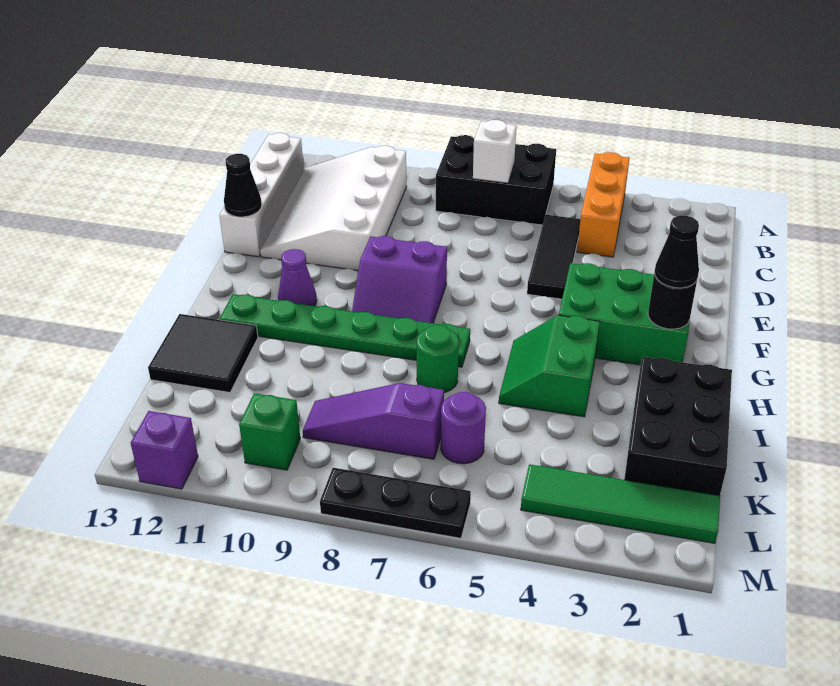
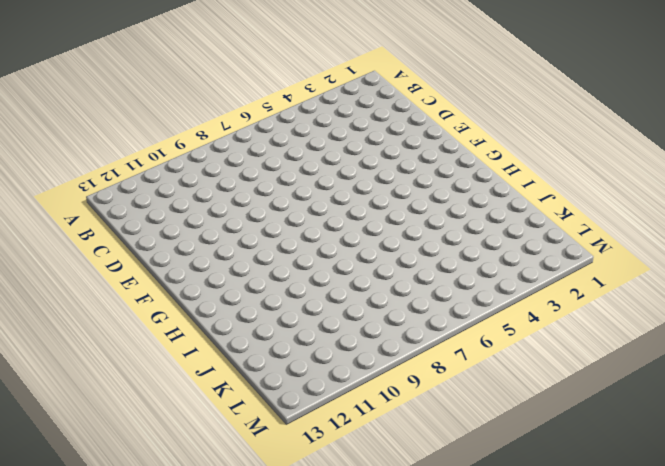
none -> orange 1x3 brick [577,152,630,257]
none -> black 2x3 brick [436,135,556,225]
none -> white 3x4 slope [260,146,407,271]

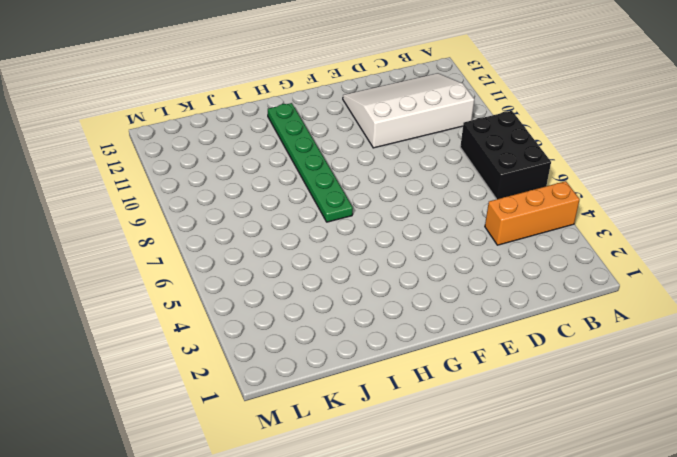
none -> white 1x4 brick [220,133,304,257]
none -> black 1x3 tile [527,215,580,299]
none -> green 2x3 brick [559,263,690,365]

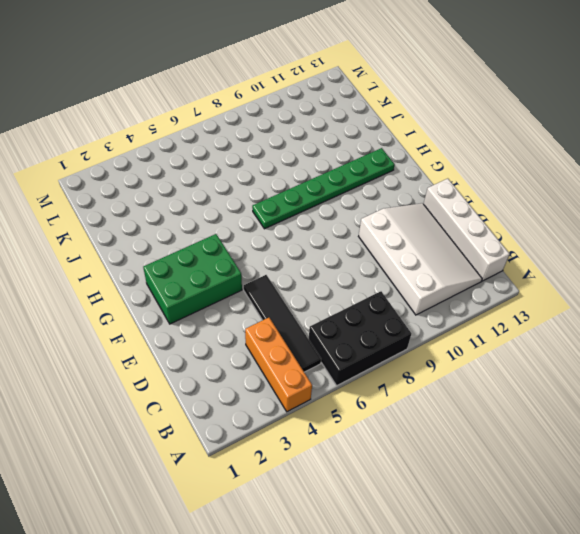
black 1x4 tile [244,275,321,372] -> black 1x3 tile [527,215,580,299]
none -> purple 2x2 slope [352,236,447,323]
none -> purple 1x1 cone [278,249,317,306]
none -> green 2x2 slope [499,315,600,417]

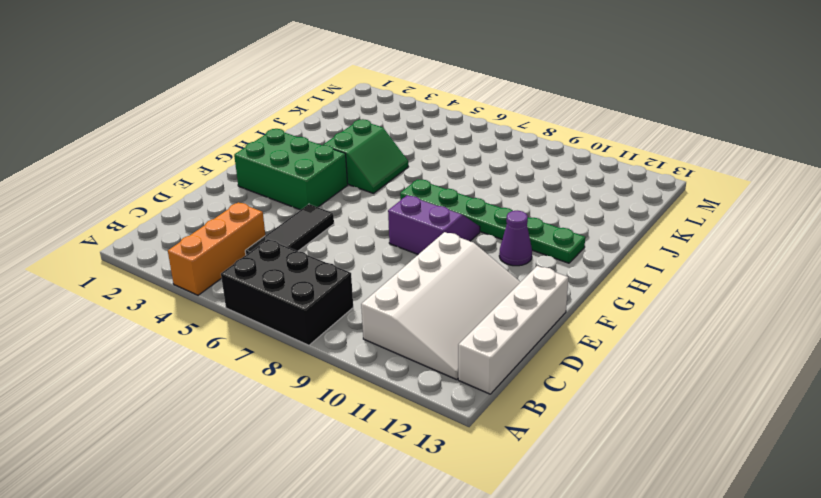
none -> black 2x3 brick [624,357,732,496]
none -> green 1x1 round brick [416,325,459,393]
none -> black 2x2 tile [148,314,258,392]

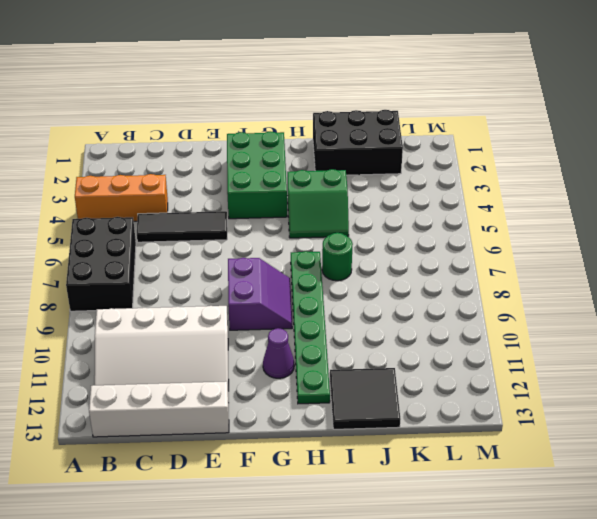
none -> purple 1x1 round brick [441,392,486,464]
none -> purple 1x3 slope [303,383,444,459]
none -> green 1x4 tile [521,464,720,543]

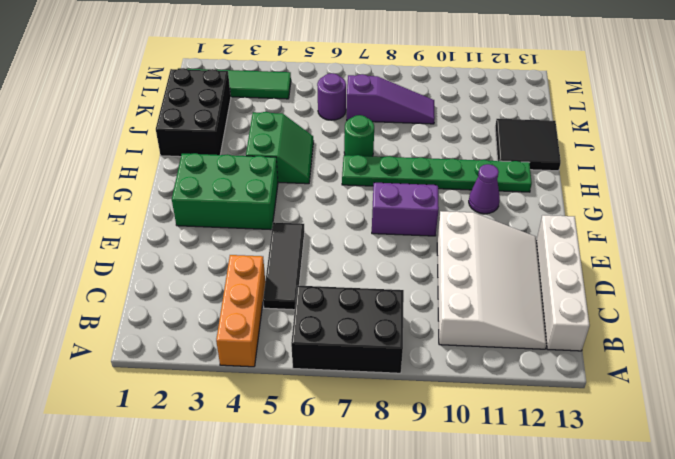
none -> green 1x1 brick [239,393,300,470]
none -> black 1x3 plate [320,468,471,538]
none -> purple 1x1 brick [131,411,198,489]

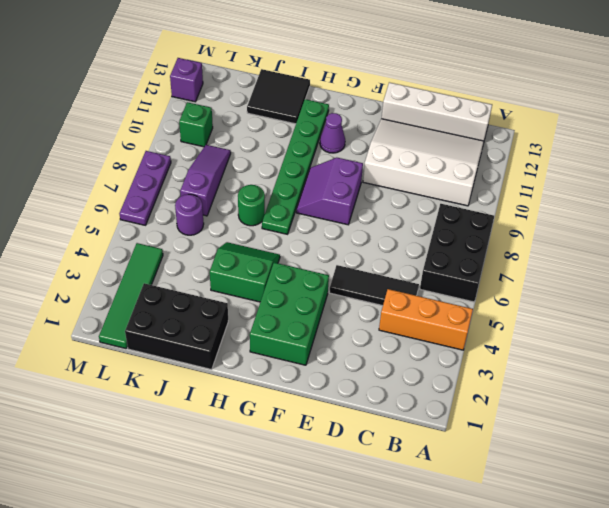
purple 1x3 plate [119,151,171,225] -> black 1x3 plate [320,468,471,538]
none -> white 1x1 brick [473,120,516,183]
none -> black 1x1 cone [224,154,262,217]
none -> black 1x1 round brick [648,273,697,329]

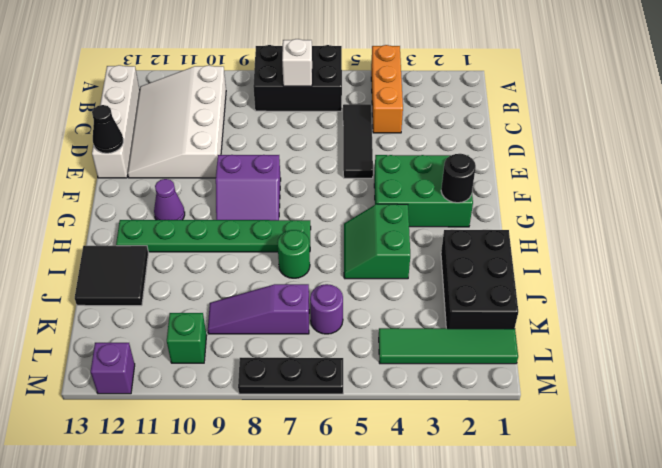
none -> black 1x1 cone [654,216,699,288]

